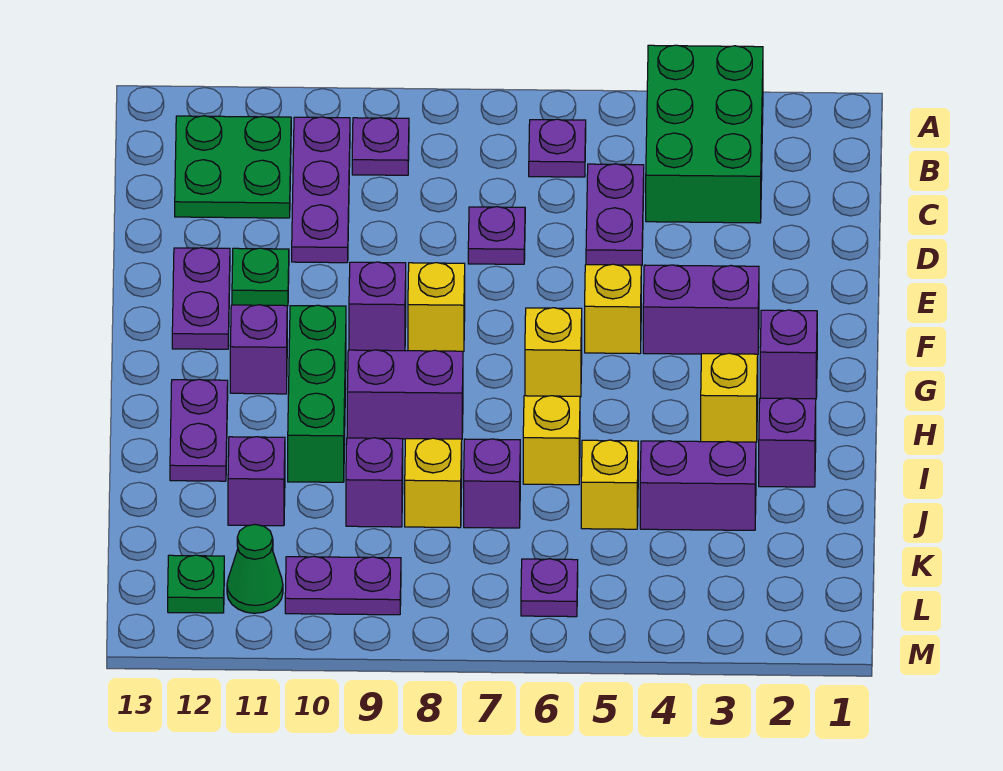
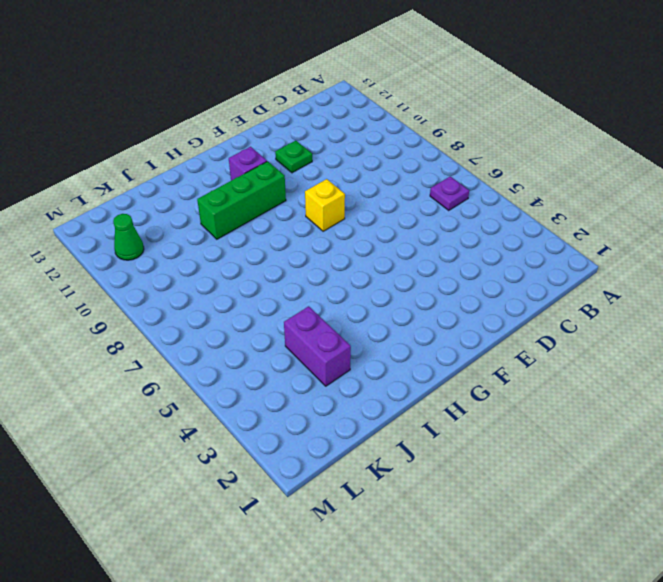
none -> green 2x3 brick [646,45,763,223]
none -> purple 1x1 plate [352,118,409,175]
none -> purple 1x3 plate [292,117,350,263]
none -> green 2x2 plate [175,116,291,218]

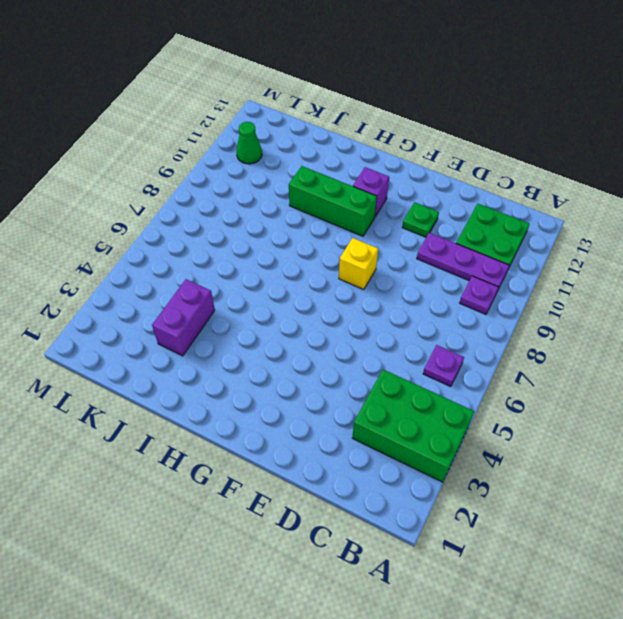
none -> purple 1x2 plate [586,164,644,266]
none -> purple 1x1 plate [468,207,525,264]
none -> purple 1x2 plate [172,248,230,349]
none -> purple 1x2 brick [643,265,759,354]

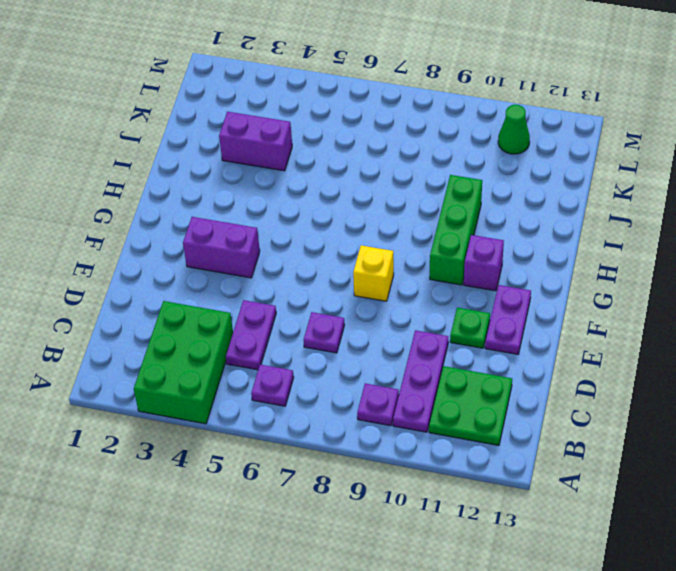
none -> yellow 1x1 brick [585,264,641,354]
none -> purple 1x1 brick [349,262,406,351]
none -> purple 1x1 brick [760,310,817,399]
none -> yellow 1x1 brick [525,308,582,397]

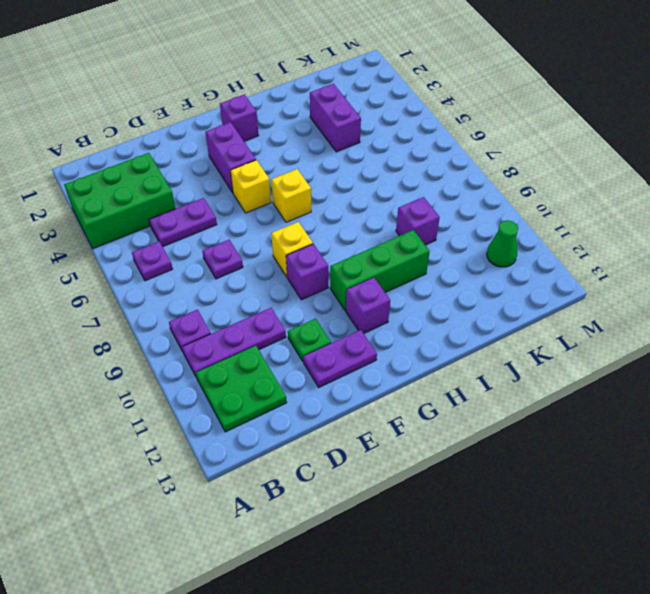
none -> yellow 1x1 brick [701,353,758,442]
none -> purple 1x2 brick [347,350,463,439]
none -> purple 1x2 plate [170,379,228,481]
none -> purple 1x1 brick [759,398,816,487]

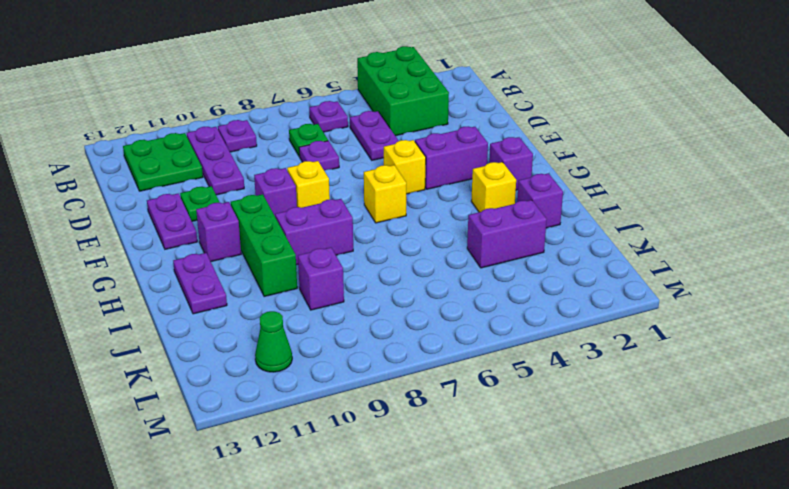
green 1x1 plate [289,124,328,157] -> green 1x1 plate moved to [168,555,224,613]
none -> yellow 1x1 brick [523,396,580,485]
none -> yellow 1x1 brick [581,440,638,529]
none -> purple 1x1 brick [464,439,520,528]
none -> yellow 1x1 brick [405,438,462,528]

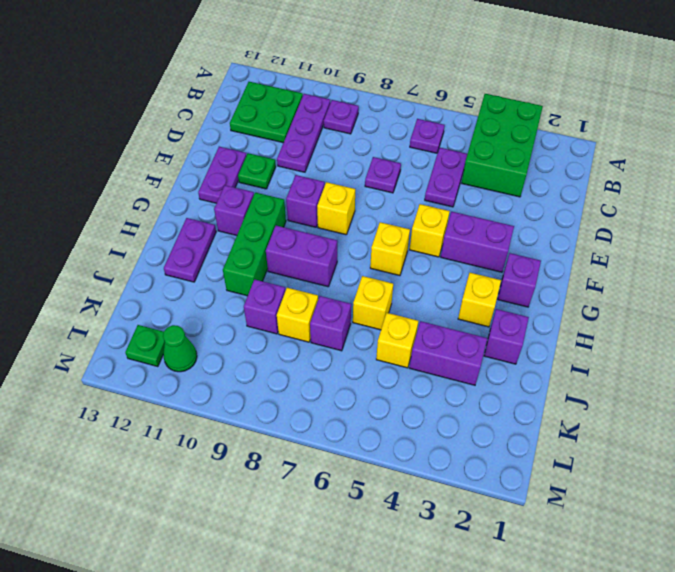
none -> purple 1x1 brick [228,437,285,526]
none -> purple 1x1 plate [521,559,578,617]
none -> purple 1x2 plate [285,556,401,615]

